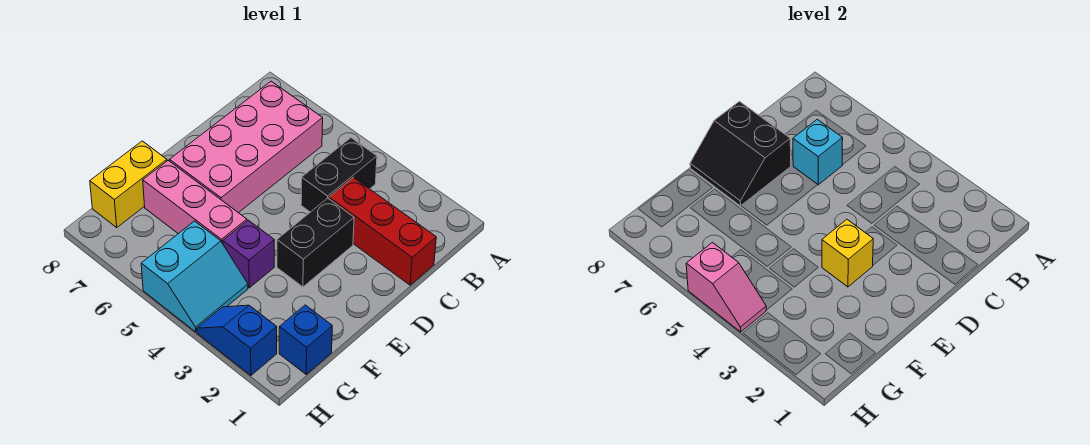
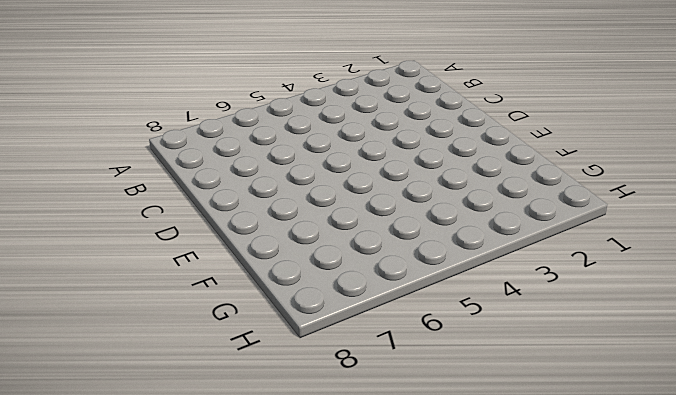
none -> black 1x2 brick [301,138,377,212]
none -> pink 2x4 brick [169,81,323,213]
none -> red 1x3 brick [329,177,436,285]

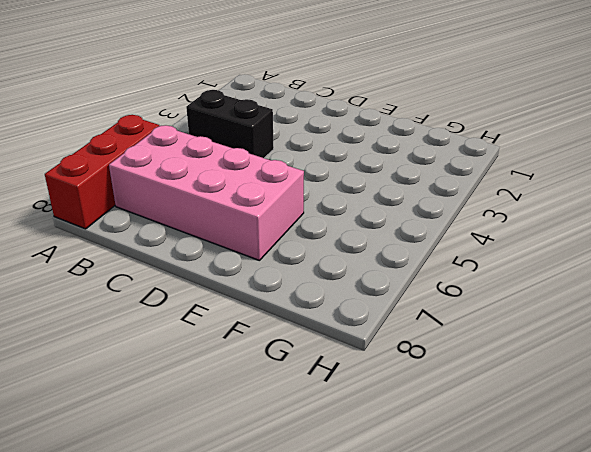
red 1x3 brick [45,115,159,229] -> red 1x3 brick moved to [329,177,436,285]
none -> black 1x2 brick [277,198,354,287]
none -> purple 1x1 brick [223,220,274,288]
none -> pink 1x3 brick [143,161,247,244]

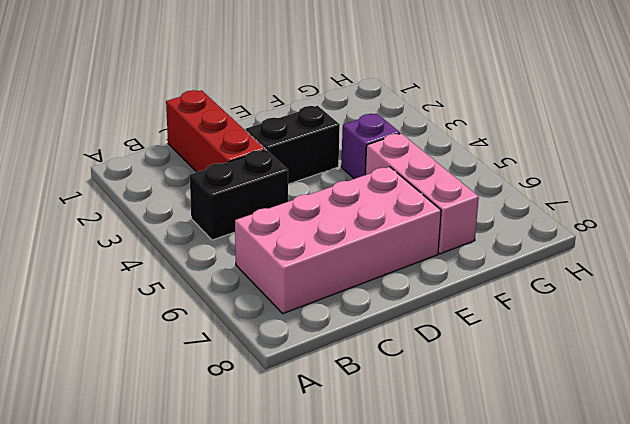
none -> yellow 1x2 brick [90,141,167,227]
none -> blue 1x1 brick [279,305,332,374]
none -> cyan 2x2 slope [141,221,248,332]

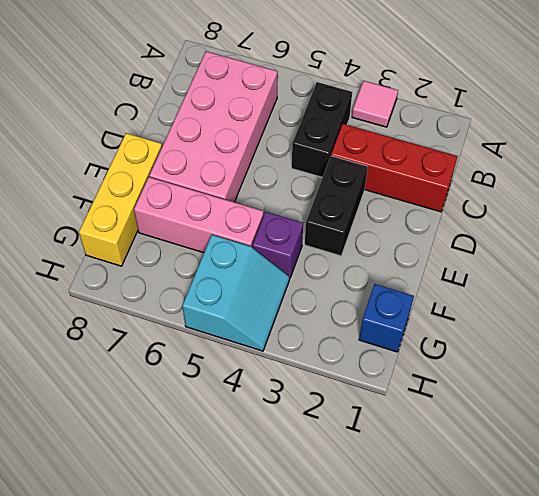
pink 1x1 tile [352,81,398,127] -> none
yellow 1x3 brick [79,133,162,266] -> yellow 1x2 brick [90,141,167,227]
none -> blue 1x2 slope [197,305,277,375]
none -> cyan 1x1 brick [793,119,843,185]
none -> black 2x2 slope [690,101,791,206]

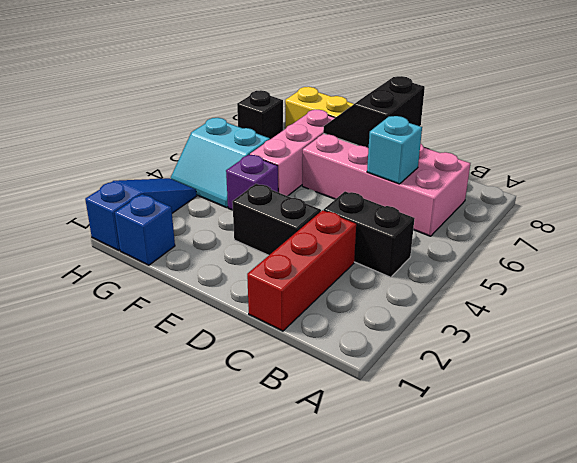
blue 1x3 slope [85,178,196,251] -> blue 1x2 slope [197,305,277,375]
black 1x1 brick [237,90,283,139] -> none
none -> yellow 1x1 brick [822,219,873,287]
none -> pink 1x2 slope [686,243,766,332]

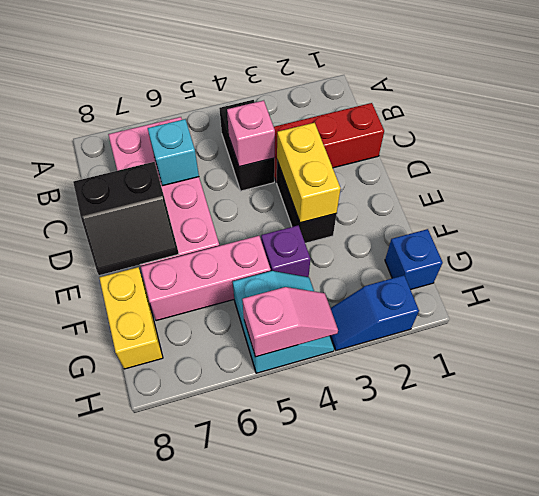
pink 1x1 brick [227,100,275,167] -> none
yellow 1x2 brick [277,123,341,223] -> yellow 1x1 brick [822,219,873,287]

